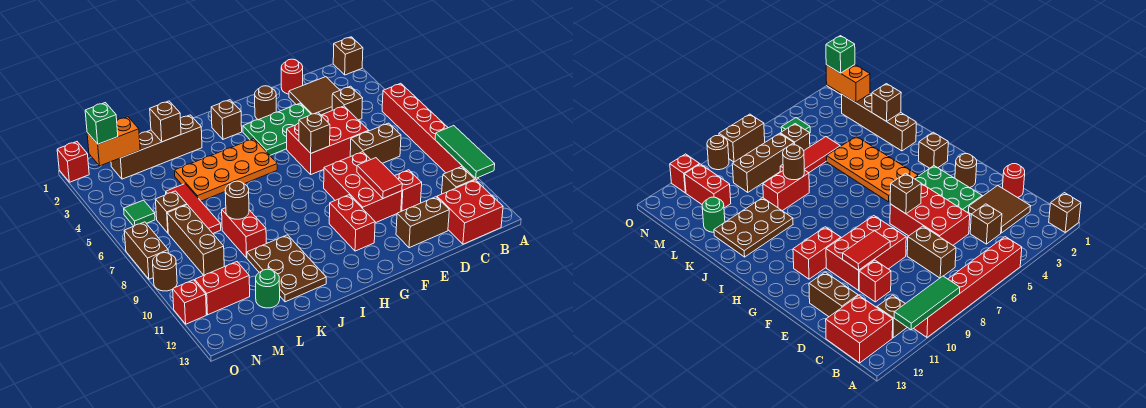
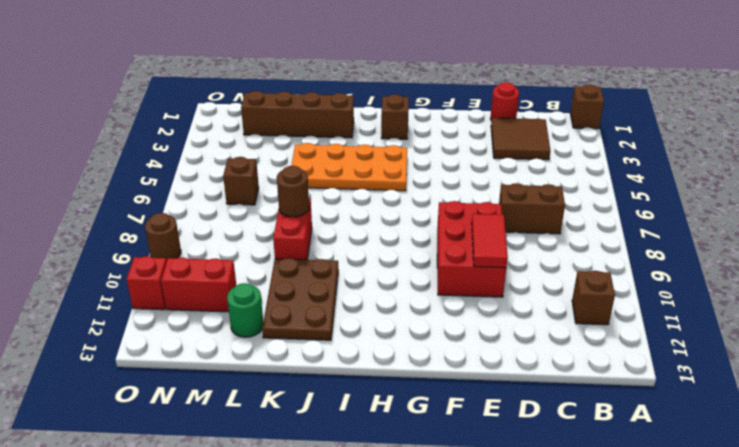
none -> red 1x6 brick [382,83,478,180]
none -> red 2x2 brick [437,180,503,244]
none -> brown 1x1 brick [332,86,363,120]
none -> red 2x3 brick [287,106,369,174]

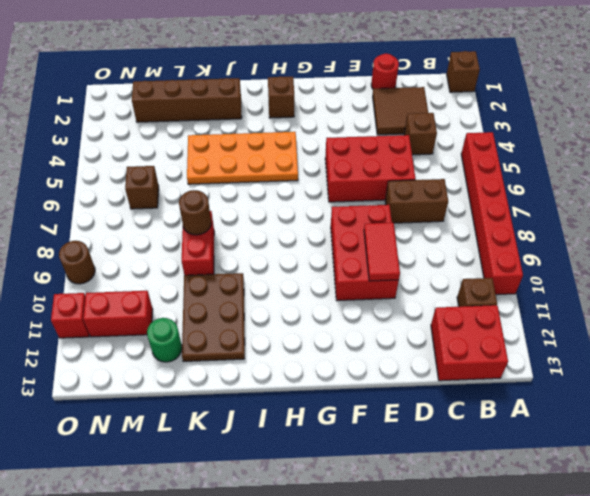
none -> red 1x1 brick [395,170,422,211]
none -> brown 1x2 brick [396,197,449,248]
none -> green 2x3 plate [243,103,311,155]
none -> brown 1x1 round brick [255,86,276,120]

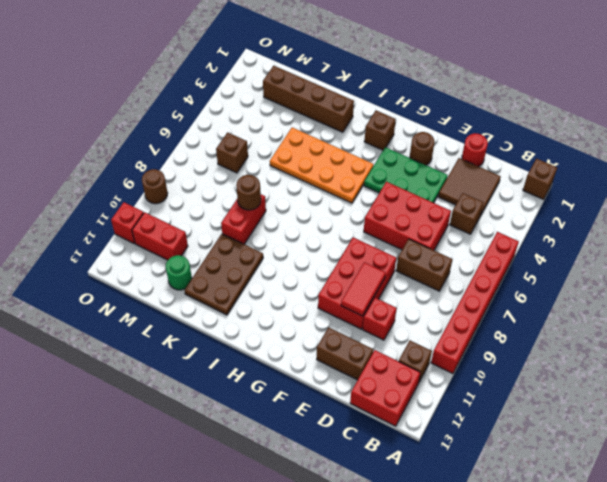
none -> red 1x2 brick [329,195,375,251]
none -> red 1x3 tile [166,184,221,233]
none -> brown 1x3 brick [167,205,224,275]
none -> green 1x1 tile [124,200,155,226]

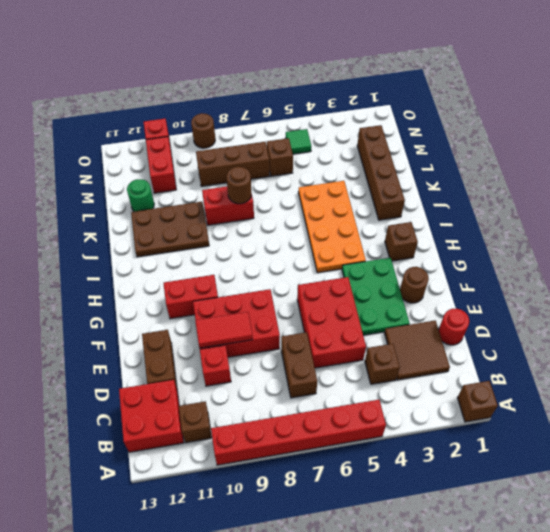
none -> red 1x3 tile [166,184,221,233]
none -> red 1x1 brick [57,142,89,182]
none -> brown 1x2 brick [124,222,168,279]
none -> green 1x3 tile [435,126,495,178]

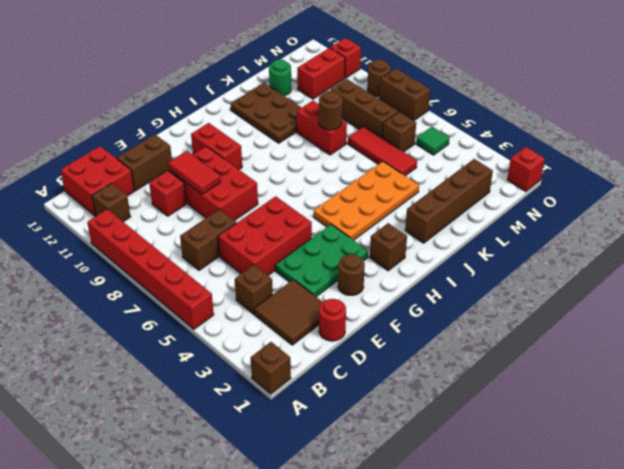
none -> green 1x3 tile [435,126,495,178]
none -> brown 1x1 brick [299,112,330,153]
none -> brown 1x1 brick [150,101,181,142]
none -> orange 1x2 brick [87,117,140,166]

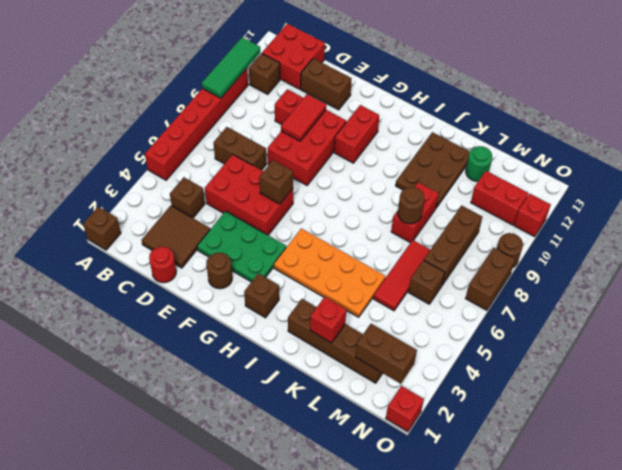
red 1x1 brick [310,297,346,343] -> brown 1x1 brick [150,101,181,142]
brown 1x2 brick [356,324,417,384] -> orange 1x2 brick [87,117,140,166]
none -> green 1x1 tile [124,200,155,226]
none -> green 1x1 brick [85,103,118,144]

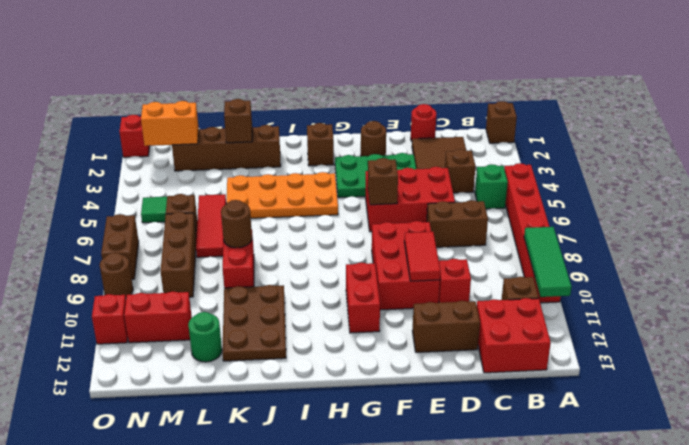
green 1x1 brick [475,164,508,209] -> green 1x1 brick moved to [85,103,118,144]

